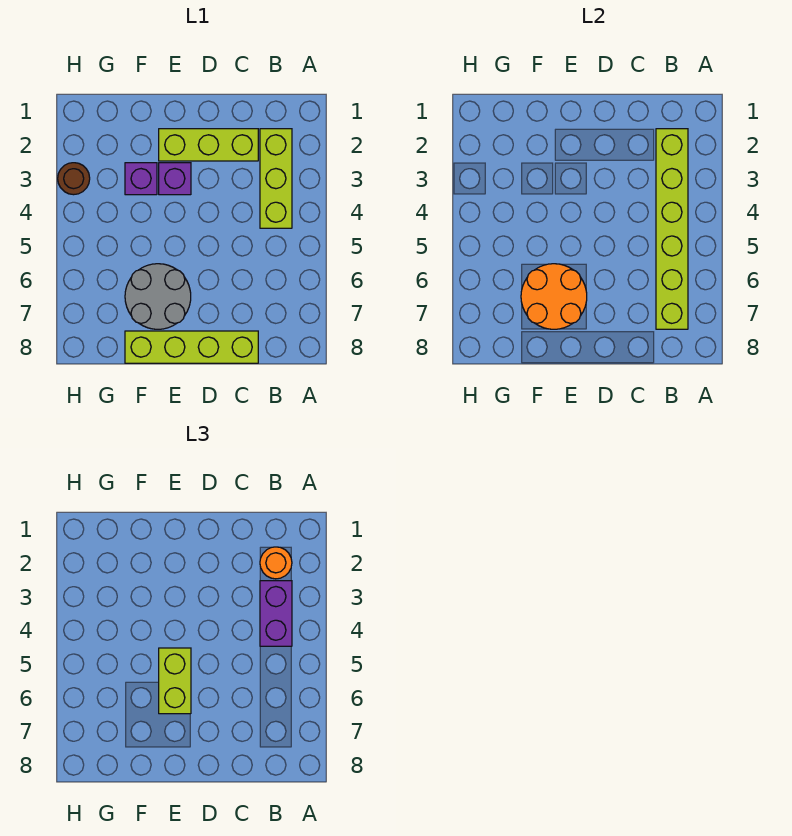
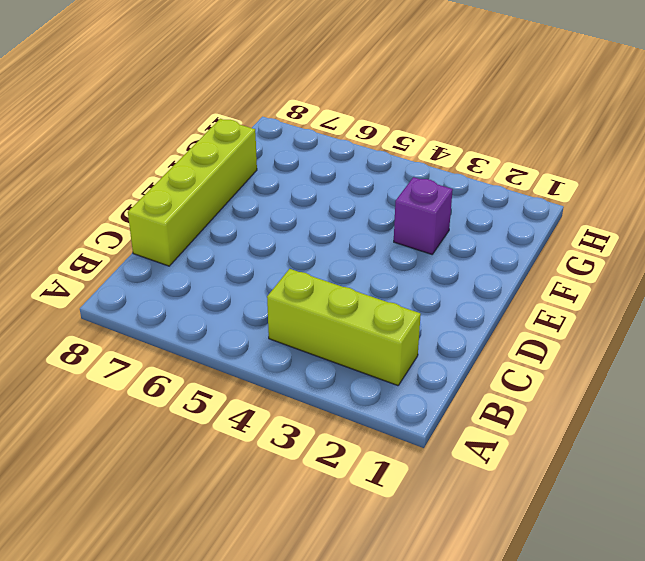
none -> lime 1x3 brick [159,129,258,161]
none -> purple 1x1 brick [159,163,191,195]
none -> grey 2x2 round brick [125,264,191,329]

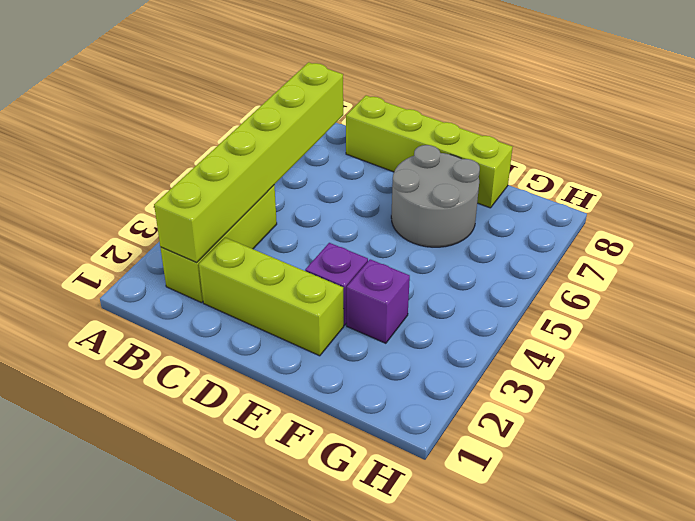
none -> brown 1x1 round brick [58,163,90,195]
none -> orange 2x2 round brick [521,264,587,329]
none -> orange 1x1 round brick [260,547,292,579]

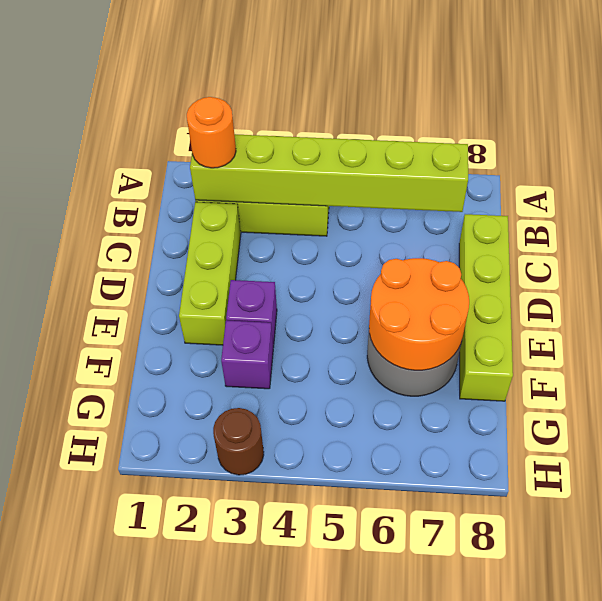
none -> purple 1x2 brick [260,581,292,646]
none -> lime 1x2 brick [159,648,191,714]

